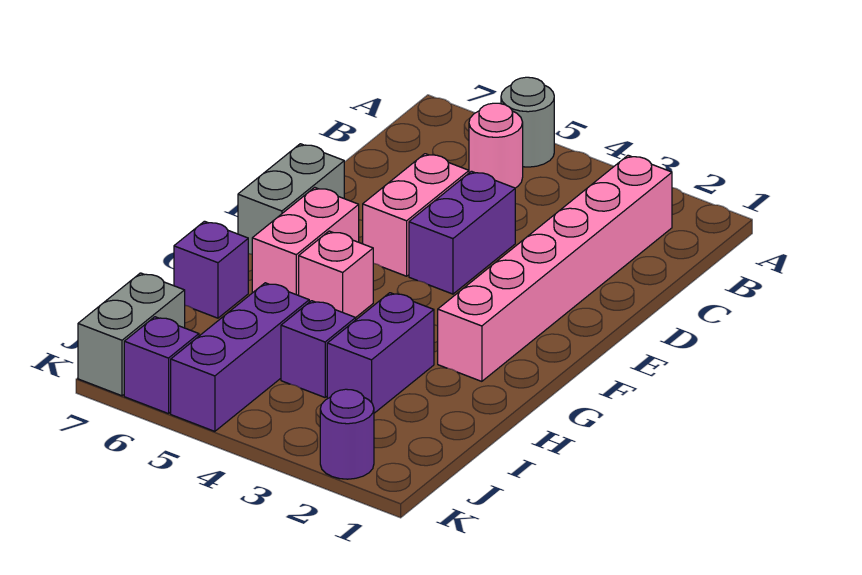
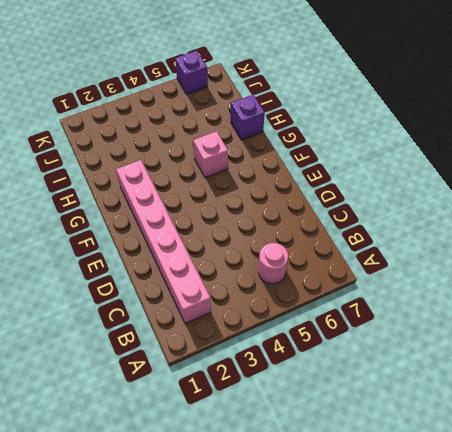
none -> grey 1x1 round brick [501,77,554,167]
none -> purple 1x2 brick [409,171,515,294]
none -> pink 1x2 brick [363,154,469,276]

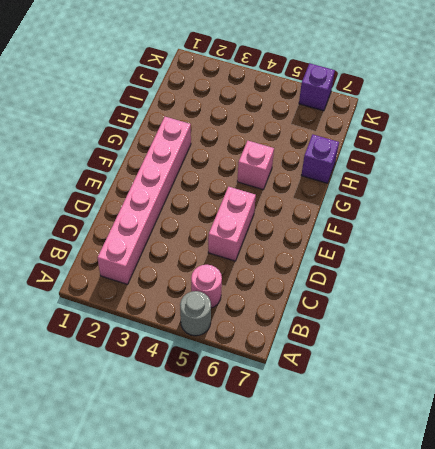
none -> purple 1x2 brick [409,171,515,294]
none -> grey 1x2 brick [238,144,344,254]
none -> pink 1x2 brick [252,187,359,295]

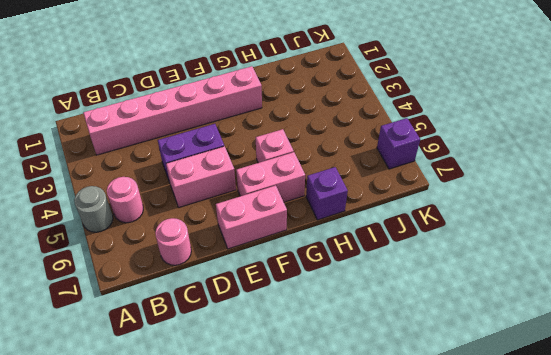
pink 1x1 round brick [155,218,191,265] -> none
pink 1x2 brick [216,186,287,249] -> grey 1x2 brick [238,144,344,254]
none -> purple 1x2 brick [327,293,434,413]
none -> purple 1x1 brick [281,301,356,397]
none -> purple 1x3 brick [171,283,309,431]

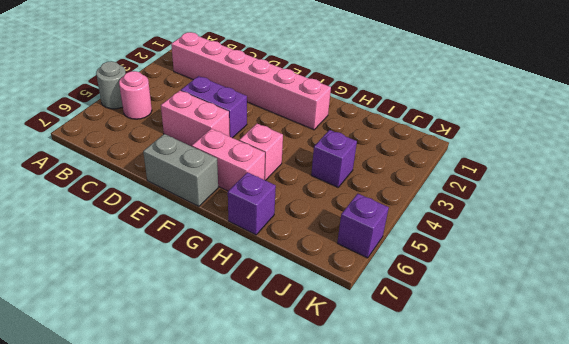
none -> purple 1x2 brick [327,293,434,413]
none -> purple 1x3 brick [171,283,309,431]
none -> grey 1x2 brick [78,273,185,396]

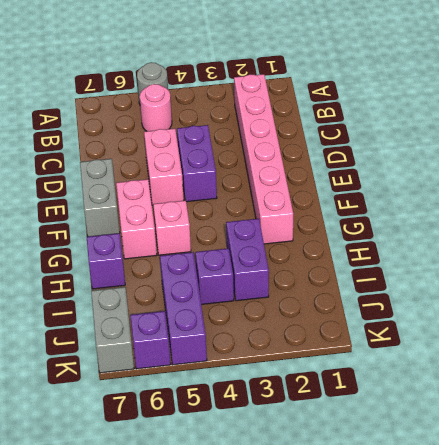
none -> purple 1x1 round brick [320,389,374,479]

